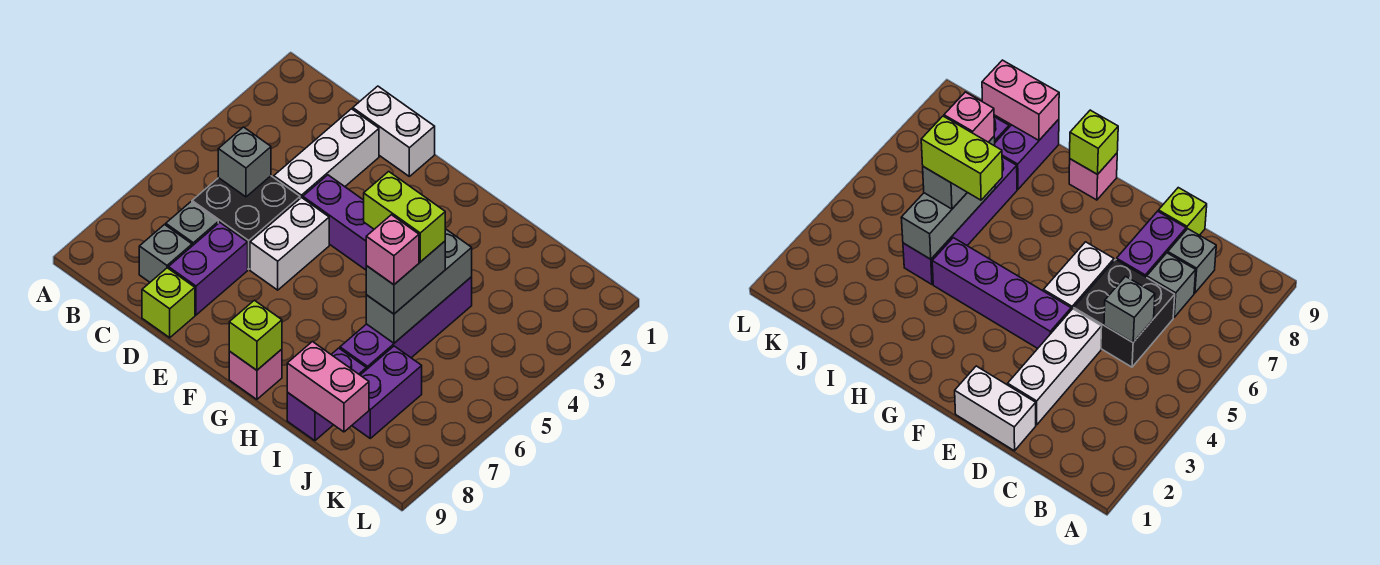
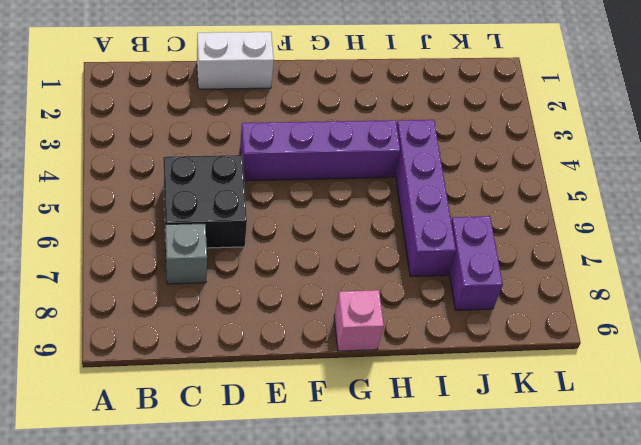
none -> grey 1x1 brick [139,225,192,282]
none -> white 1x3 brick [274,109,379,198]
none -> purple 1x2 brick [168,223,248,315]

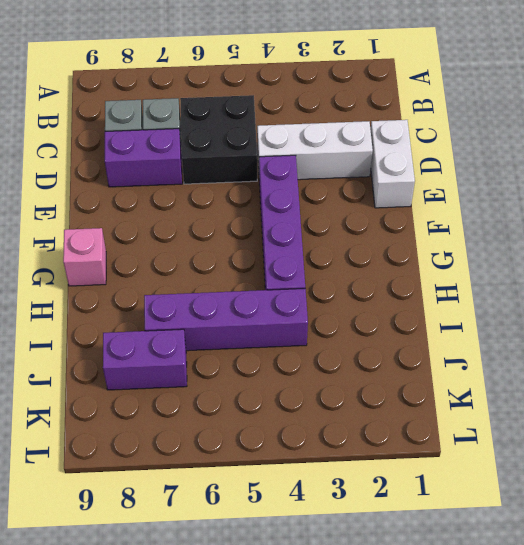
none -> lime 1x1 brick [142,268,195,338]
none -> white 1x2 brick [250,197,329,290]
none -> purple 1x2 brick [287,348,366,441]

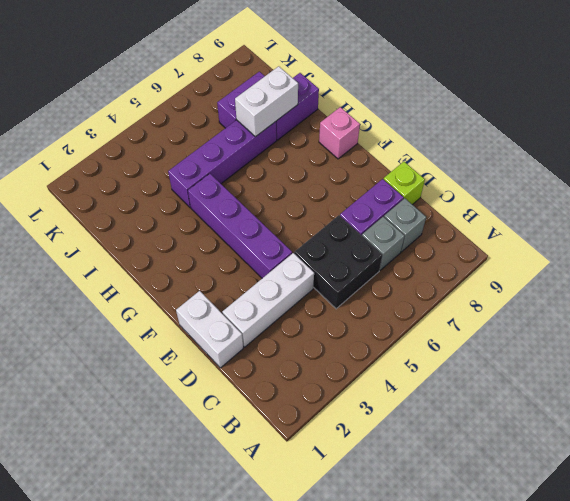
white 1x2 brick [235,66,298,137] -> white 1x2 brick moved to [250,197,329,290]
none -> grey 1x1 brick [218,127,271,197]
none -> lime 1x1 brick [229,300,282,370]
none -> grey 1x3 brick [366,229,472,343]

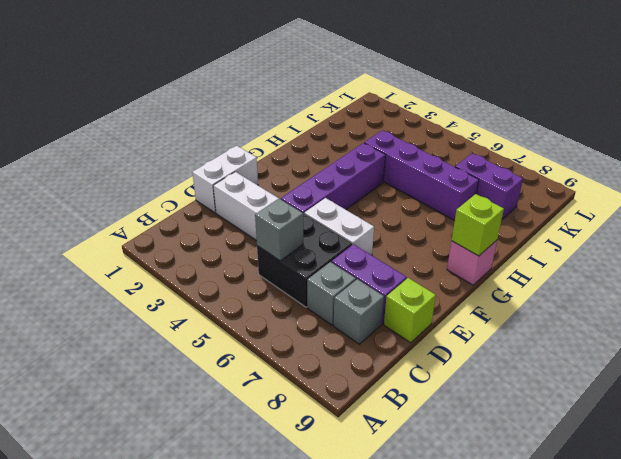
none -> purple 1x2 brick [287,348,366,441]
none -> grey 1x3 brick [366,229,472,343]
none -> pink 1x2 brick [287,342,369,432]

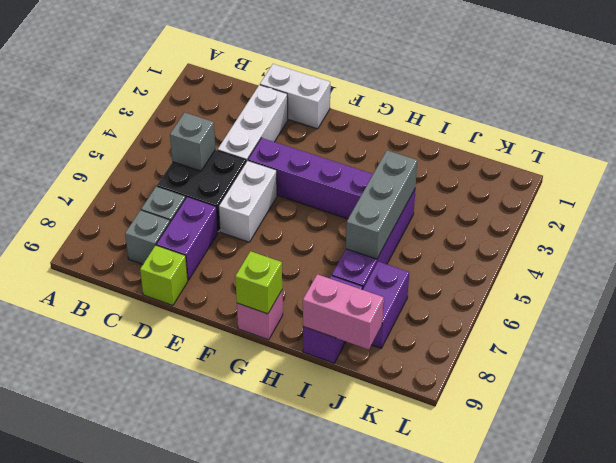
none -> grey 1x2 brick [366,241,445,314]
none -> lime 1x2 brick [364,171,445,262]
none -> pink 1x1 brick [366,215,419,285]

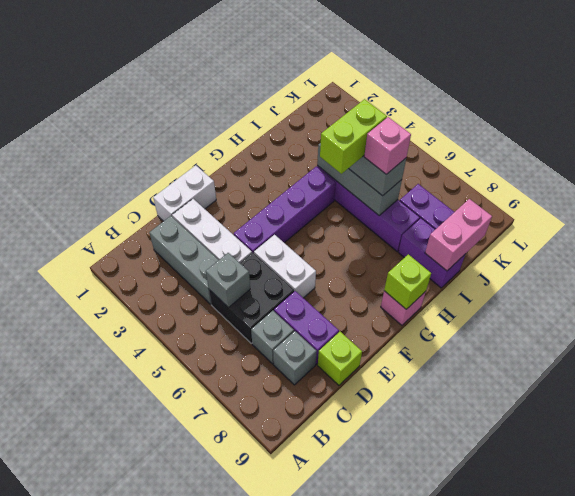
grey 1x3 brick [149,216,218,304] -> none

